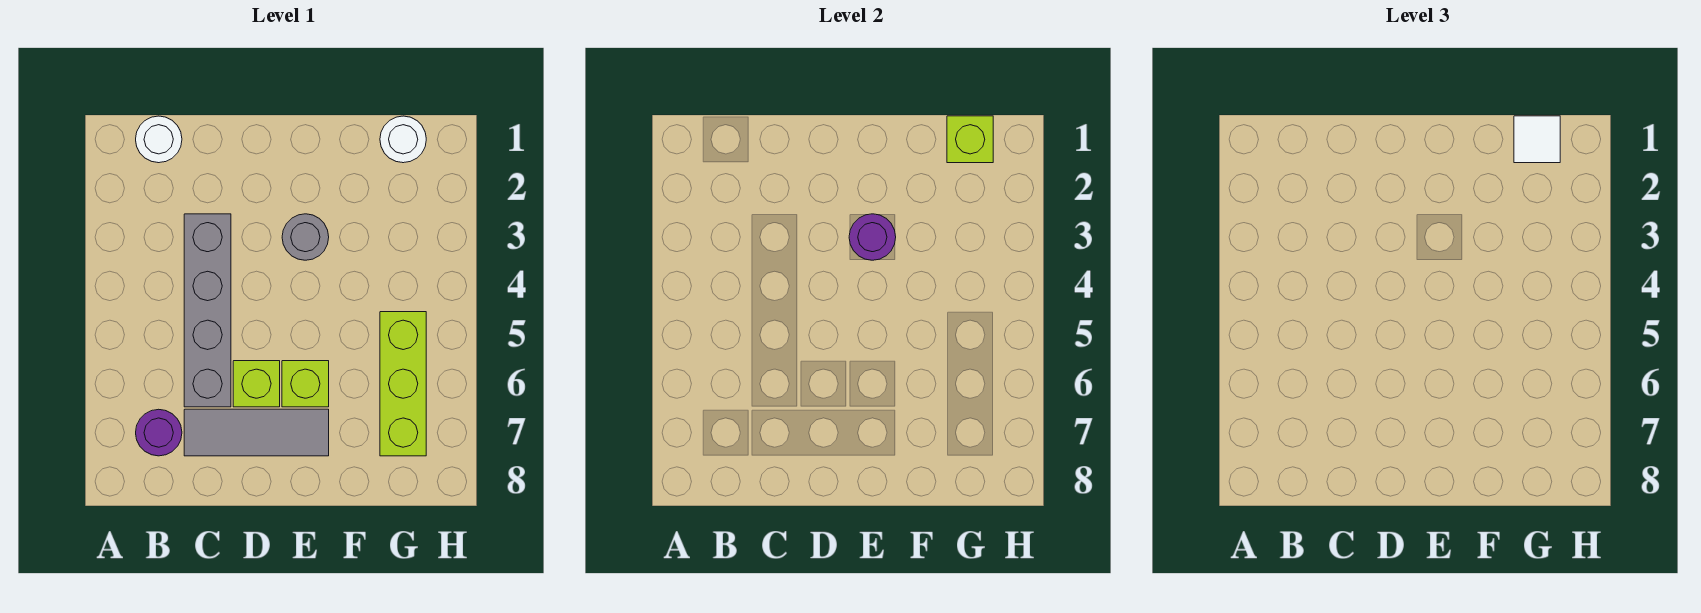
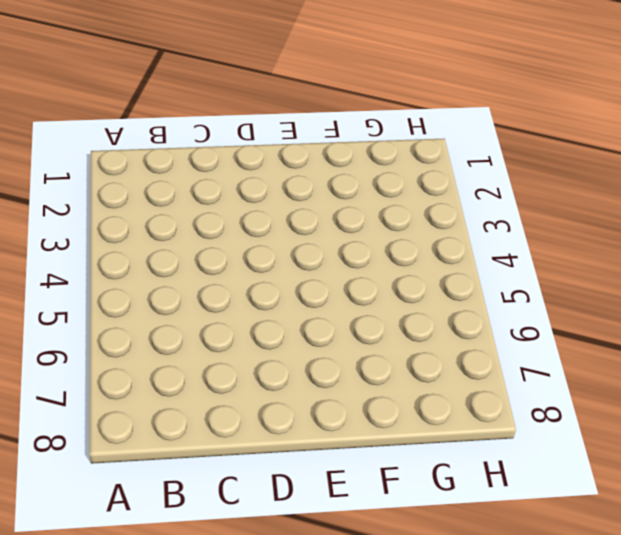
none -> white 1x1 round brick [136,116,182,163]
none -> purple 1x1 round brick [136,409,182,456]
none -> grey 1x4 brick [184,214,231,407]

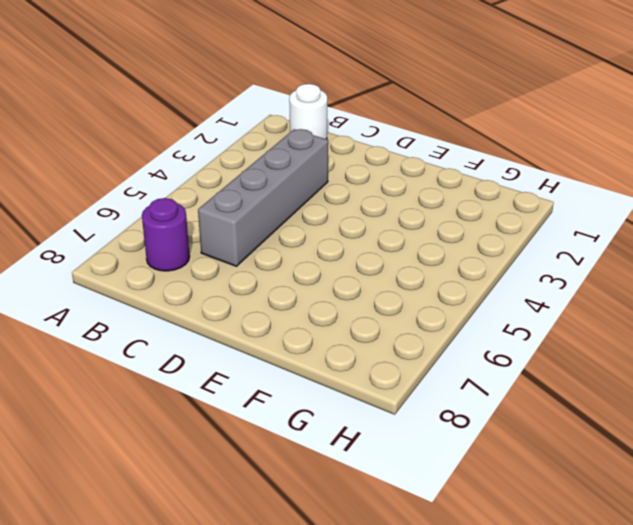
none -> grey 1x3 tile [184,409,329,456]
none -> lime 1x1 brick [233,361,280,407]
none -> grey 1x1 round brick [282,214,329,260]

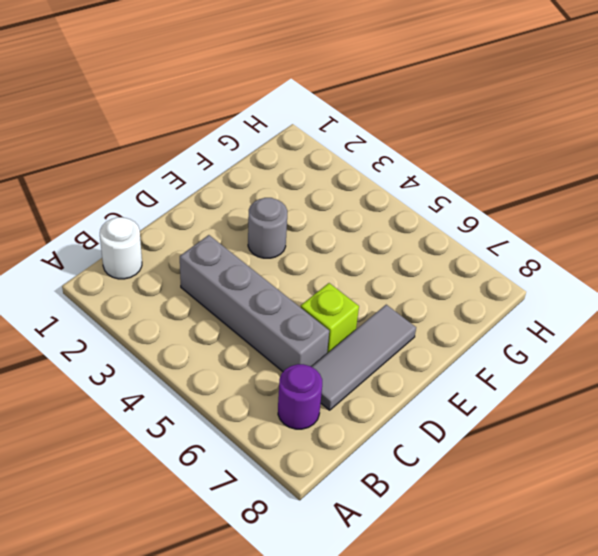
none -> lime 1x1 brick [282,361,329,407]
none -> white 1x1 round brick [380,116,426,163]
none -> lime 1x3 brick [380,312,426,456]

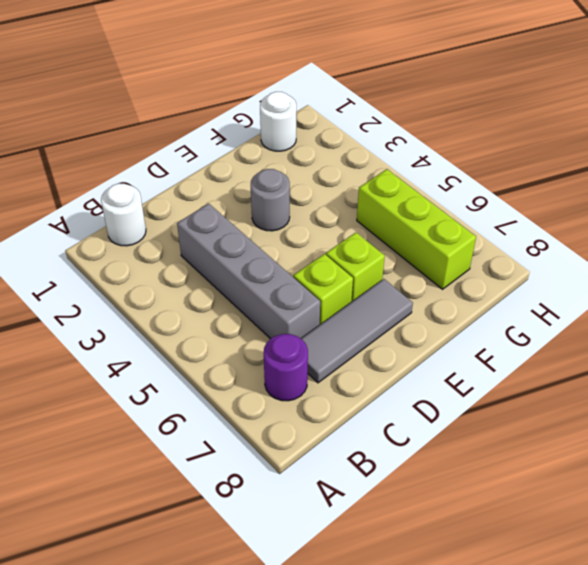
none -> purple 1x1 round brick [849,214,896,260]
none -> lime 1x1 brick [947,116,993,163]
none -> white 1x1 tile [1514,116,1560,163]

